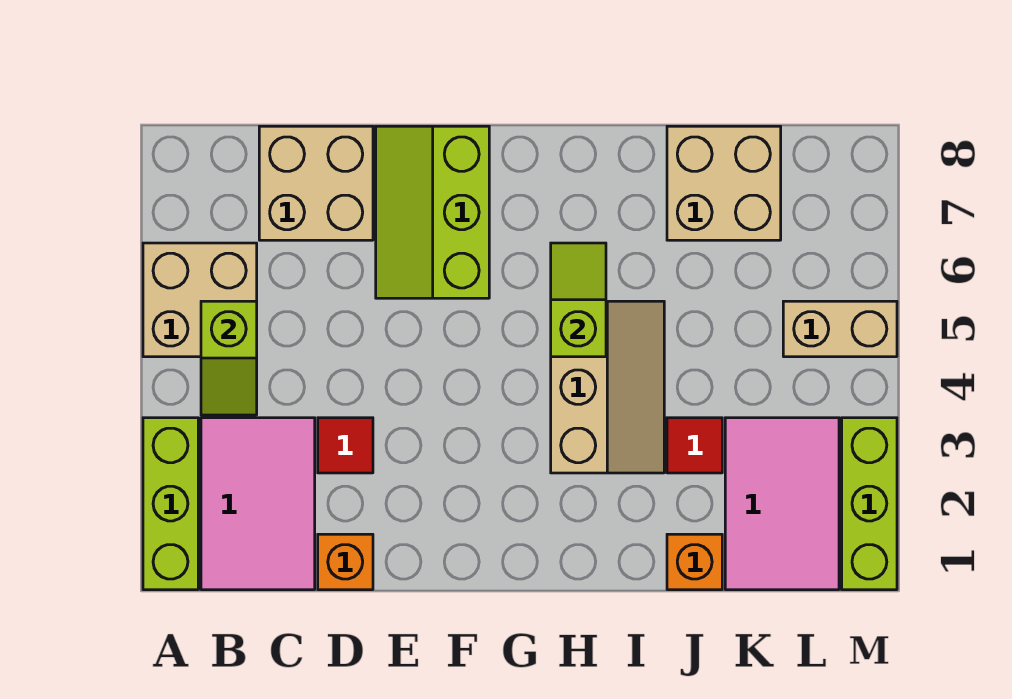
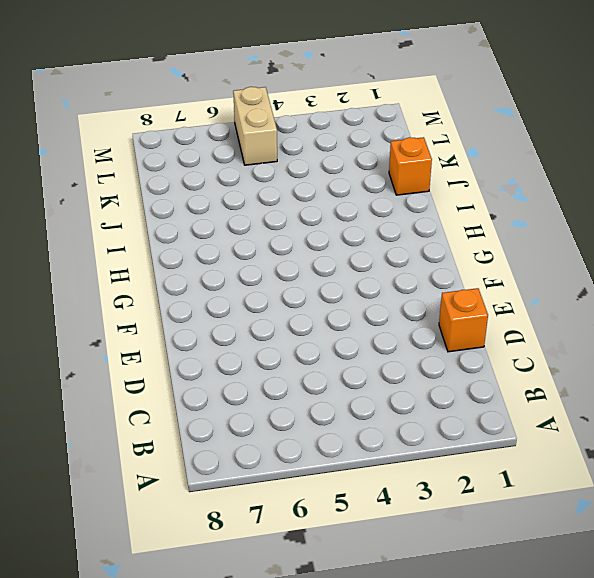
none -> lime 1x3 brick [143,418,198,590]
none -> tan 2x2 brick [143,243,257,357]
none -> pink 2x3 tile [201,418,315,590]

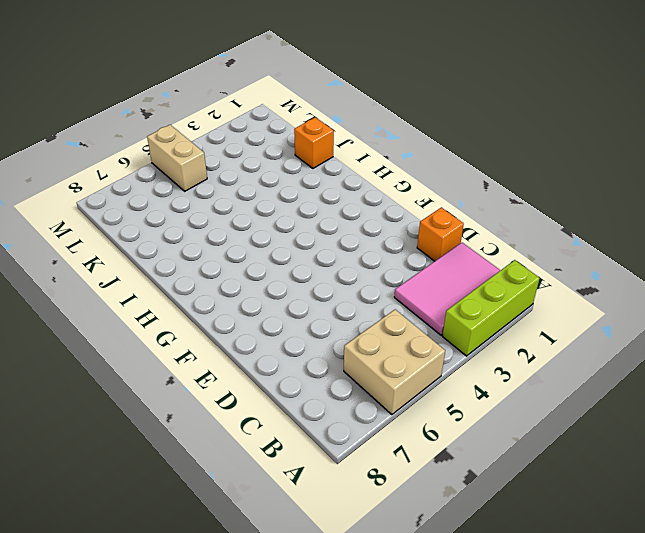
none -> tan 2x2 brick [259,126,373,240]
none -> red 1x1 tile [318,418,373,473]
none -> lime 2x3 slope [376,126,489,298]

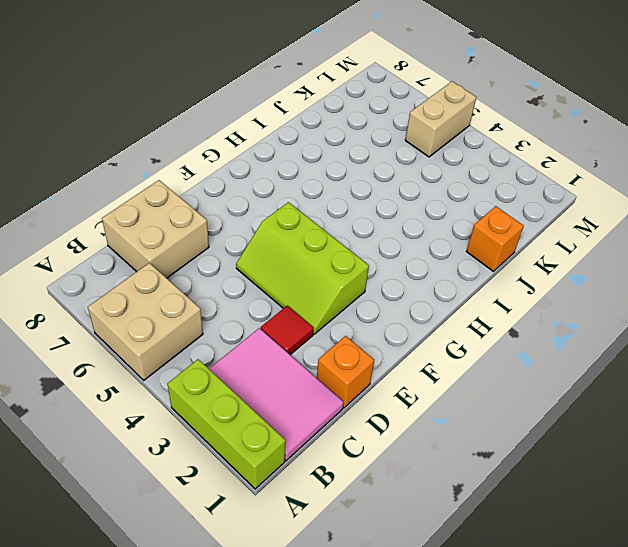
lime 2x3 slope [236,202,369,334] -> lime 2x3 slope moved to [376,126,489,298]
none -> tan 2x3 slope [551,301,664,473]
none -> red 1x1 tile [667,418,722,473]
none -> tan 2x2 brick [667,126,781,240]

